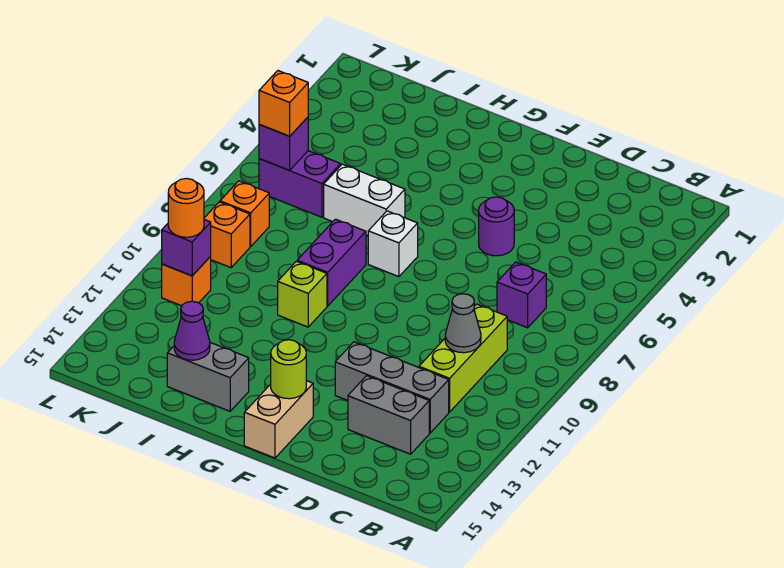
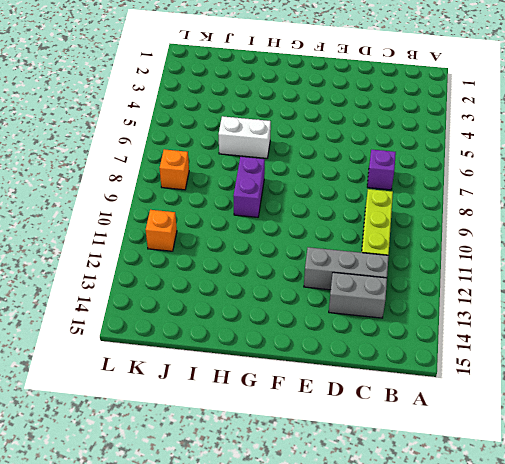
none -> purple 1x1 round brick [479,197,514,256]
none -> tan 1x2 brick [244,381,313,458]
none -> white 1x1 brick [368,211,418,277]

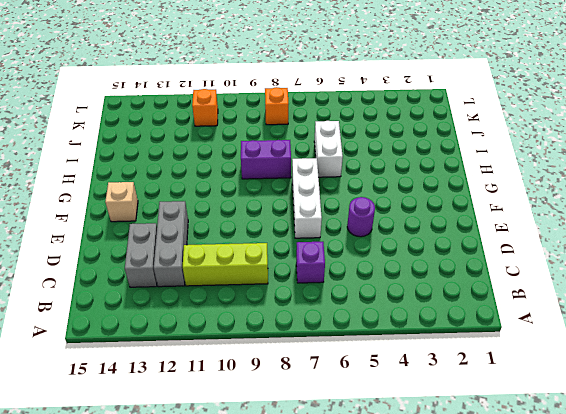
white 1x3 brick [292,158,322,238] -> white 1x1 brick [368,211,418,277]
tan 1x1 brick [105,182,138,222] -> tan 1x2 brick [244,381,313,458]
none -> lime 1x1 brick [278,261,327,327]
none -> grey 1x2 brick [167,343,249,411]
none -> purple 1x2 brick [259,151,341,217]

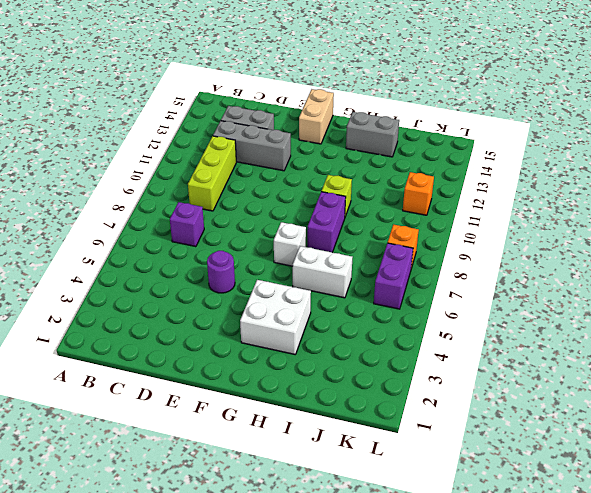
white 2x2 brick [240,280,311,354] -> none
purple 1x2 brick [374,243,413,309] -> purple 1x2 brick turned to [259,151,341,217]
none -> orange 1x1 brick [204,202,250,268]
none -> grey 1x1 cone [445,294,481,353]
none -> lime 1x1 round brick [271,340,306,399]

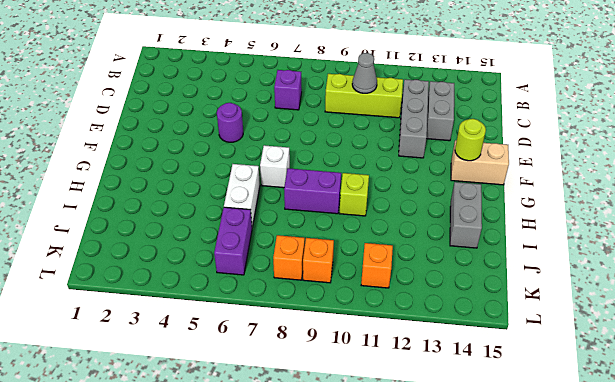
none -> purple 1x1 cone [174,301,210,360]
none -> purple 1x1 brick [259,117,308,170]
none -> purple 1x1 brick [162,220,211,276]

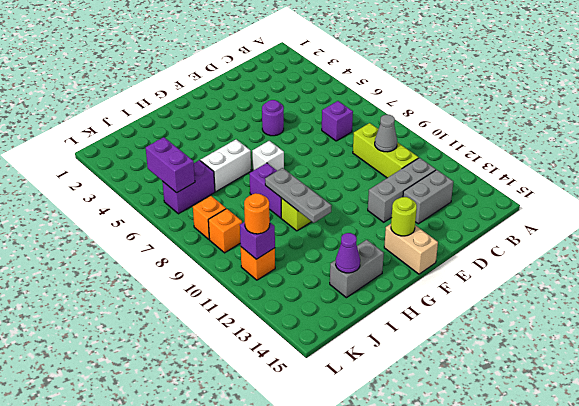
grey 1x3 plate [265,168,332,223] -> none
purple 1x2 brick [146,137,195,193] -> purple 1x1 brick [259,117,308,170]
none -> orange 1x1 brick [259,71,308,136]

